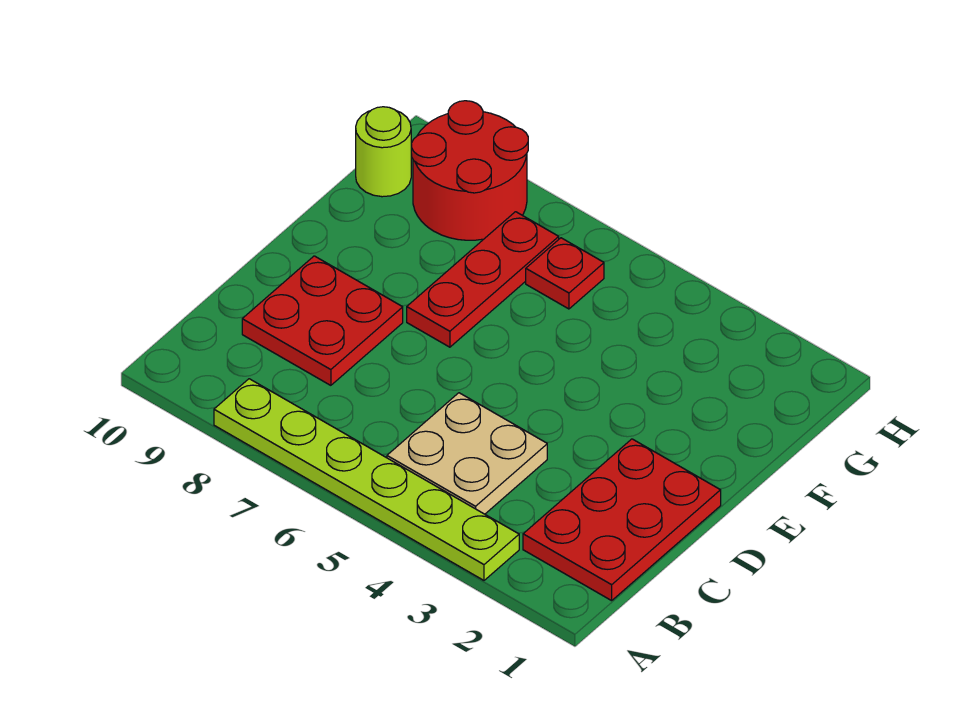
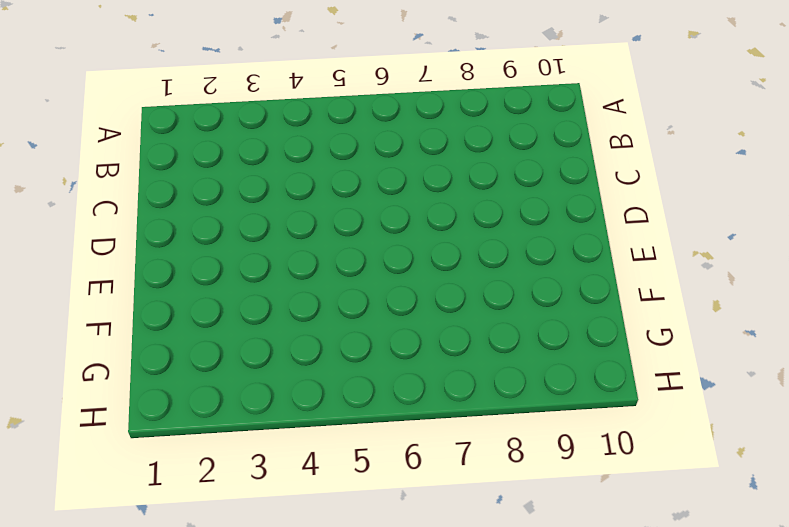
none -> lime 1x6 plate [214,379,519,580]
none -> red 2x3 plate [523,439,721,601]

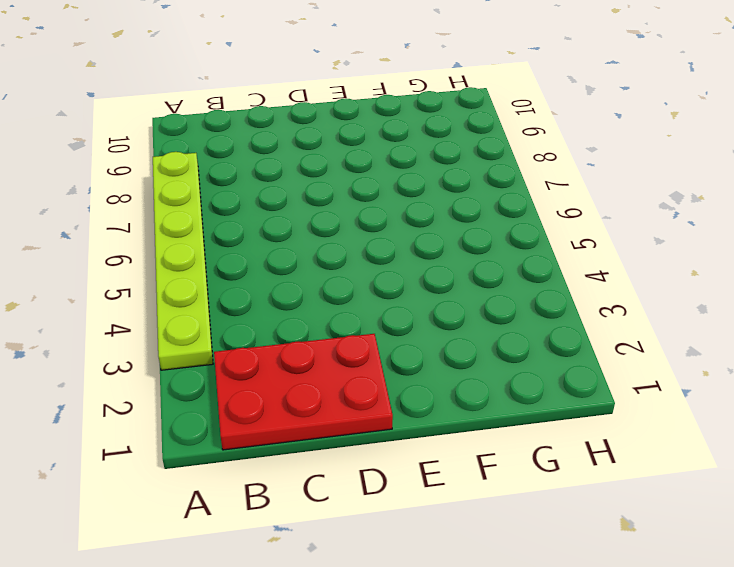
none -> tan 2x2 plate [387,393,547,514]
none -> red 2x2 plate [242,256,403,385]

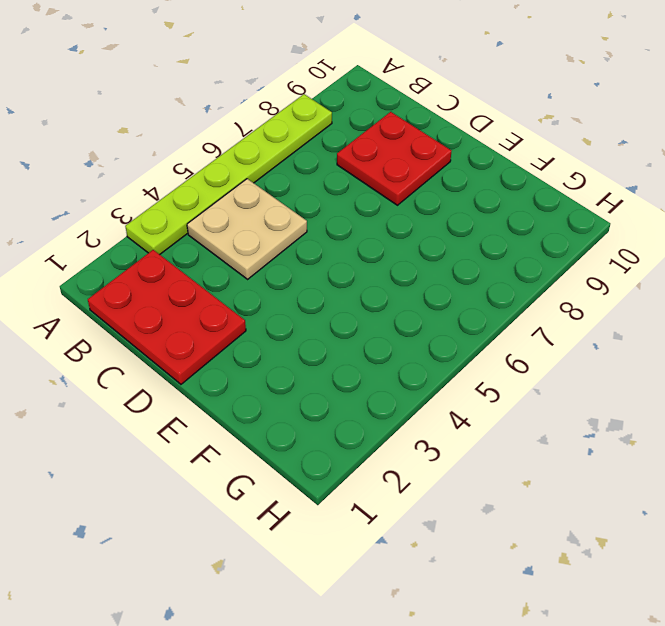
none -> red 1x3 plate [407,212,559,347]
none -> red 1x1 plate [526,238,604,309]

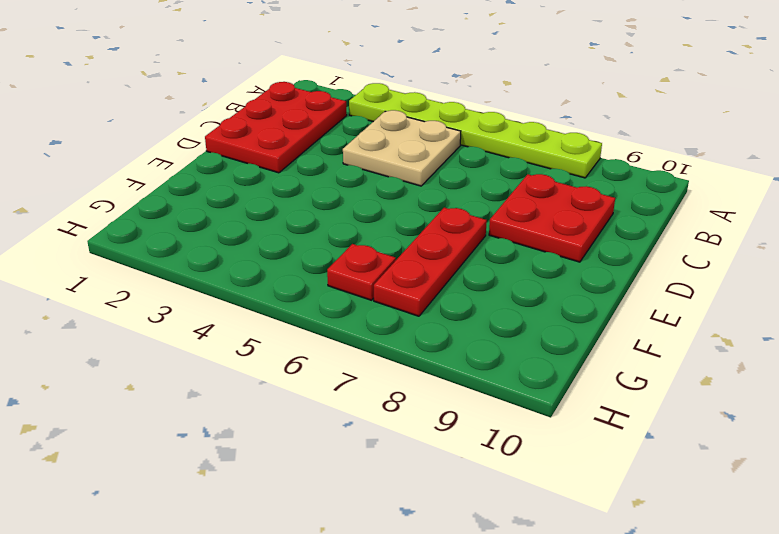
none -> red 2x2 round brick [411,101,528,240]
none -> lime 1x1 round brick [356,107,411,197]

